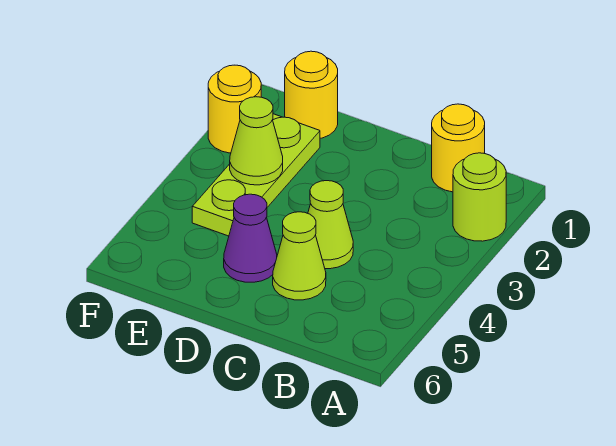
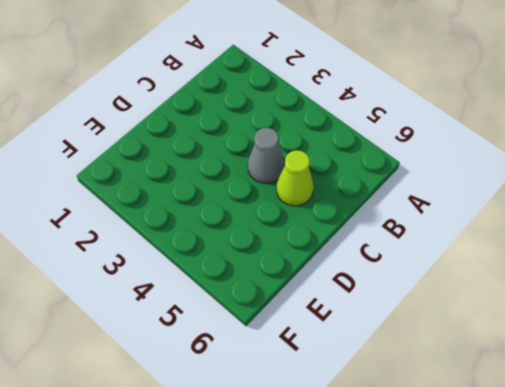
grey 1x1 cone [248,128,284,183] -> lime 1x1 cone [308,181,353,269]
none -> lime 1x1 round brick [453,153,506,241]
none -> yellow 1x1 round brick [432,104,485,192]

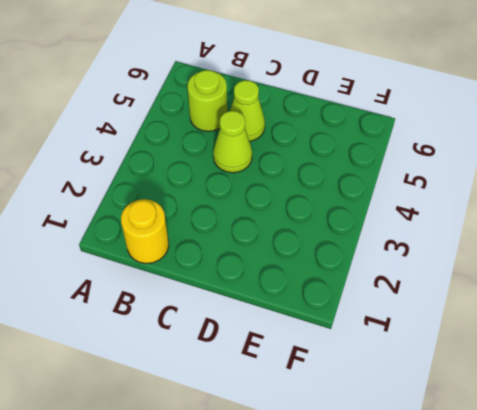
lime 1x1 round brick [187,70,227,131] -> lime 1x1 round brick moved to [453,153,506,241]
none -> purple 1x1 cone [224,194,277,282]
none -> yellow 1x1 round brick [285,51,338,138]

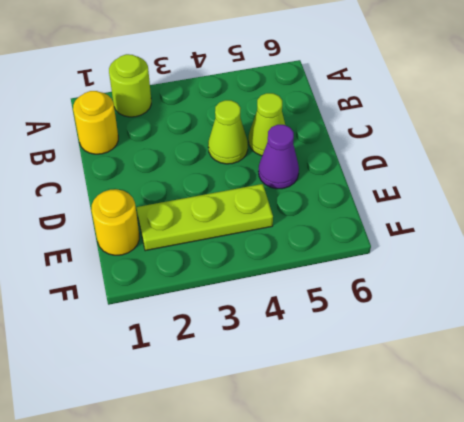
none -> yellow 1x1 round brick [208,65,261,153]
none -> lime 1x1 cone [230,97,283,185]

